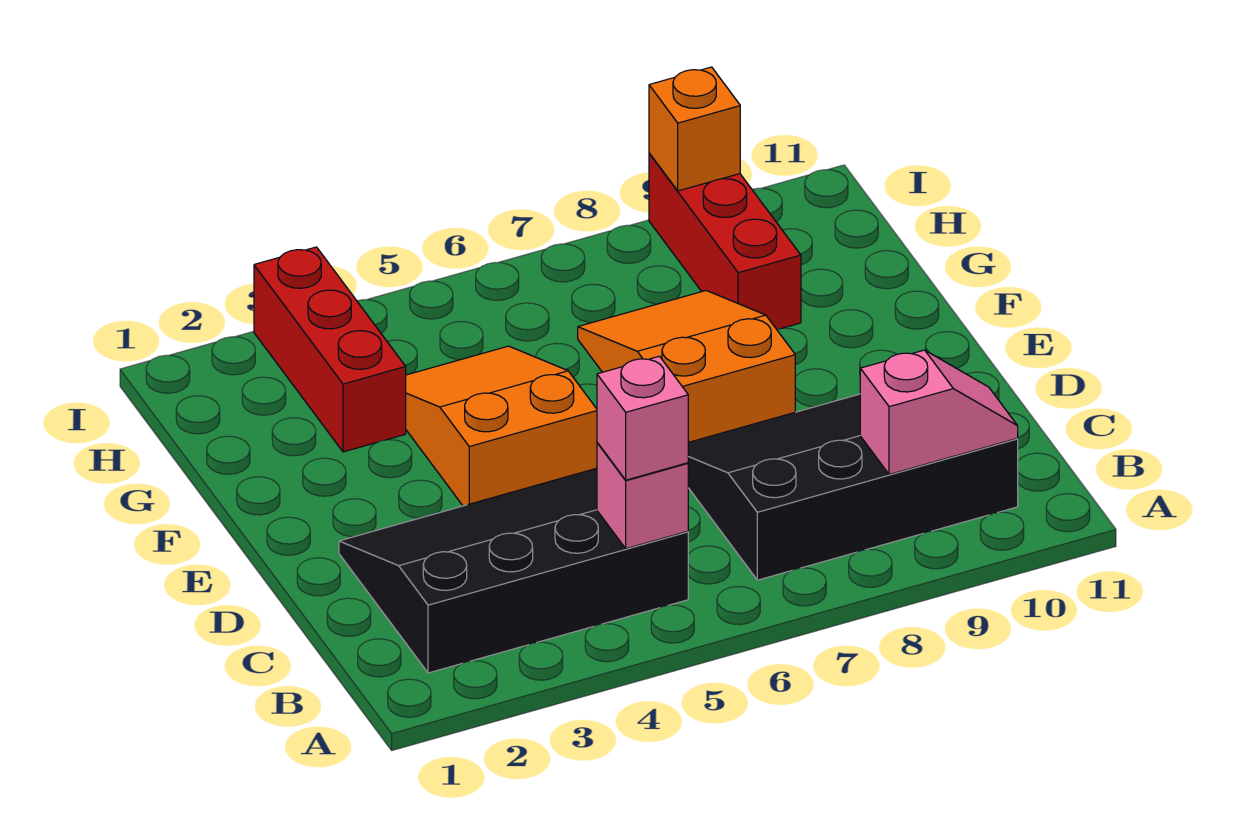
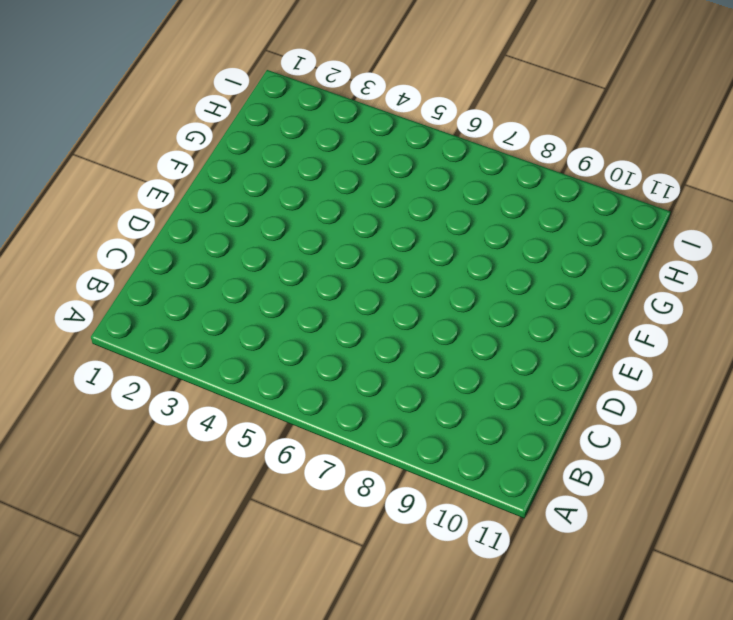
none -> black 3x4 slope [339,468,688,673]
none -> black 3x4 slope [688,394,1018,580]

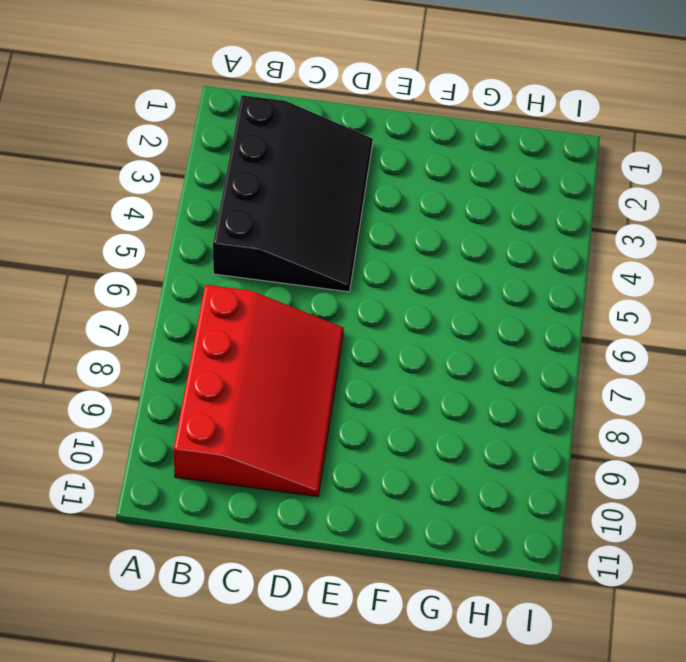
red 3x4 slope [173,285,344,496] -> black 3x4 slope [688,394,1018,580]
none -> orange 2x3 slope [406,346,597,506]
none -> orange 2x3 slope [578,291,795,442]

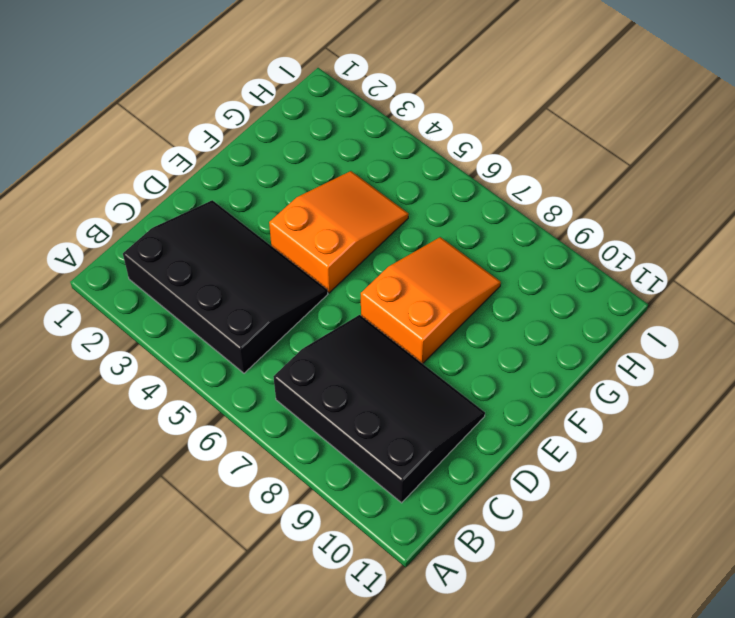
none -> red 1x3 brick [254,247,406,452]
none -> red 1x3 brick [649,153,801,329]

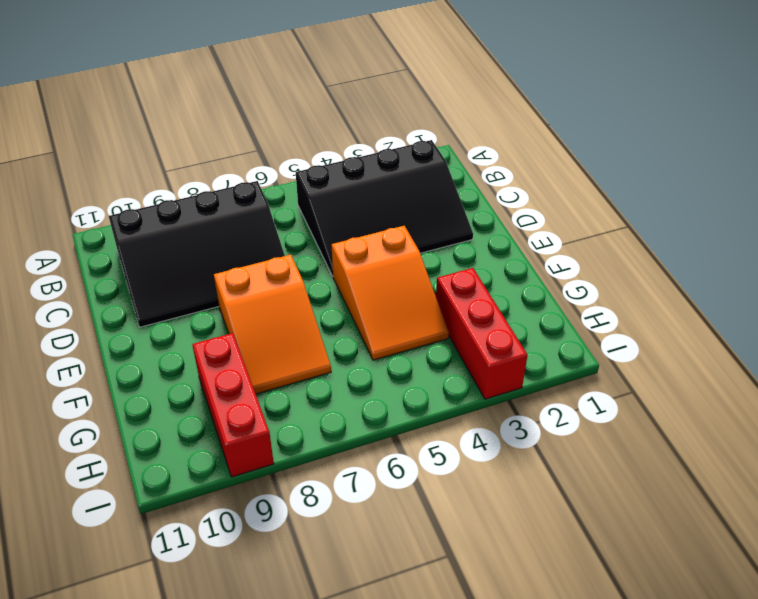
none -> pink 1x1 brick [597,443,688,549]
none -> pink 1x2 slope [860,350,1018,474]

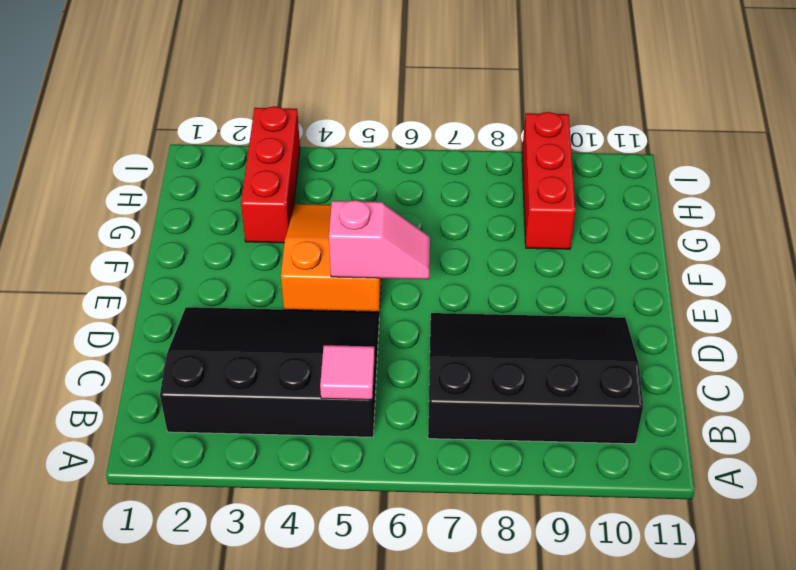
pink 1x1 tile [320,345,375,400] -> pink 1x1 brick [597,443,688,549]
pink 1x2 slope [329,200,430,279] -> pink 1x2 slope moved to [860,350,1018,474]
none -> orange 2x3 slope [578,291,795,442]
none -> orange 1x1 brick [649,67,740,191]

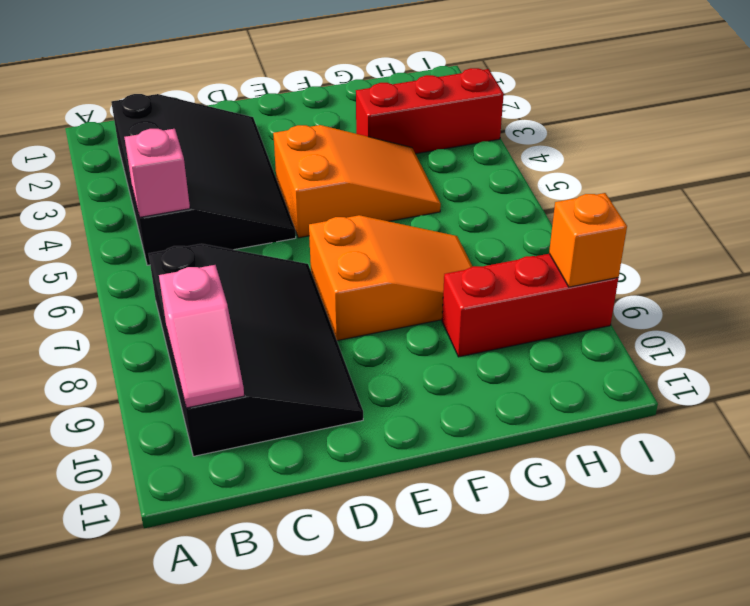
none -> pink 1x1 brick [597,356,688,480]

